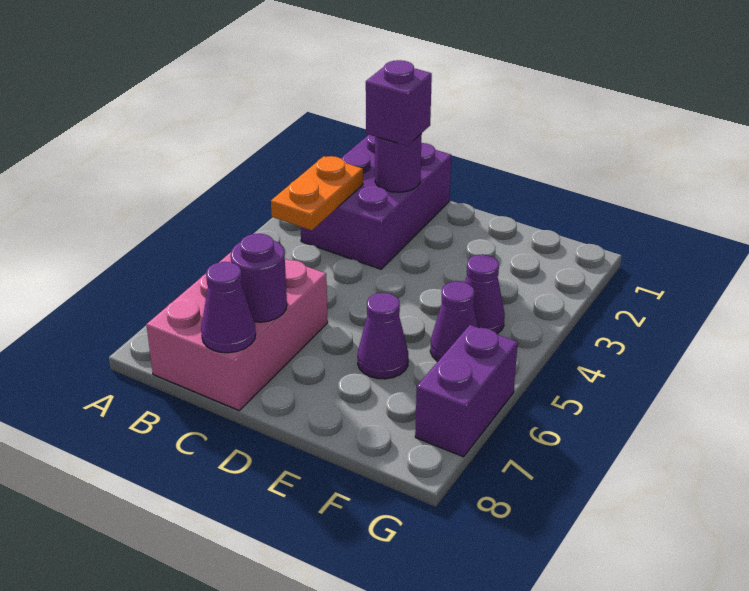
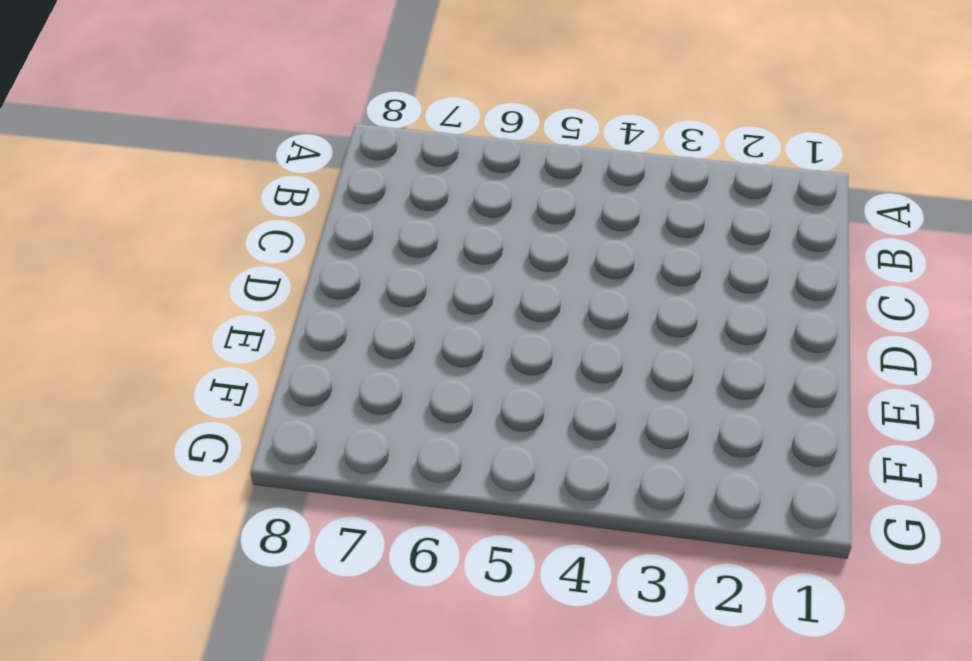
none -> purple 2x3 brick [301,135,451,269]
none -> pink 2x3 brick [146,252,328,410]

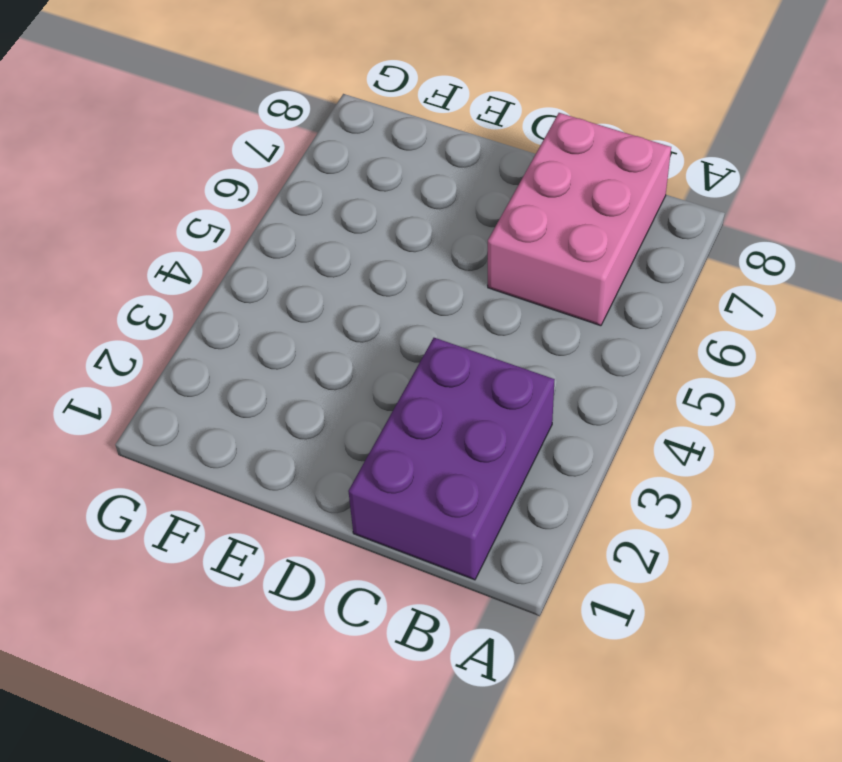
none -> purple 1x1 cone [357,293,408,379]
none -> purple 1x1 cone [465,254,505,334]

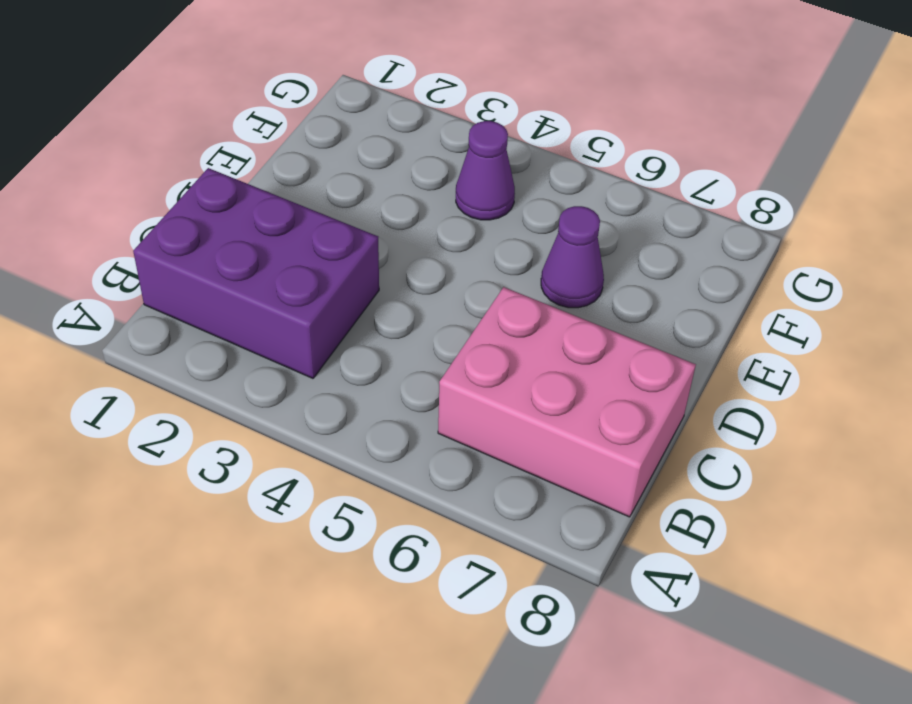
none -> purple 1x1 cone [430,281,478,361]
none -> purple 1x2 brick [415,325,518,457]

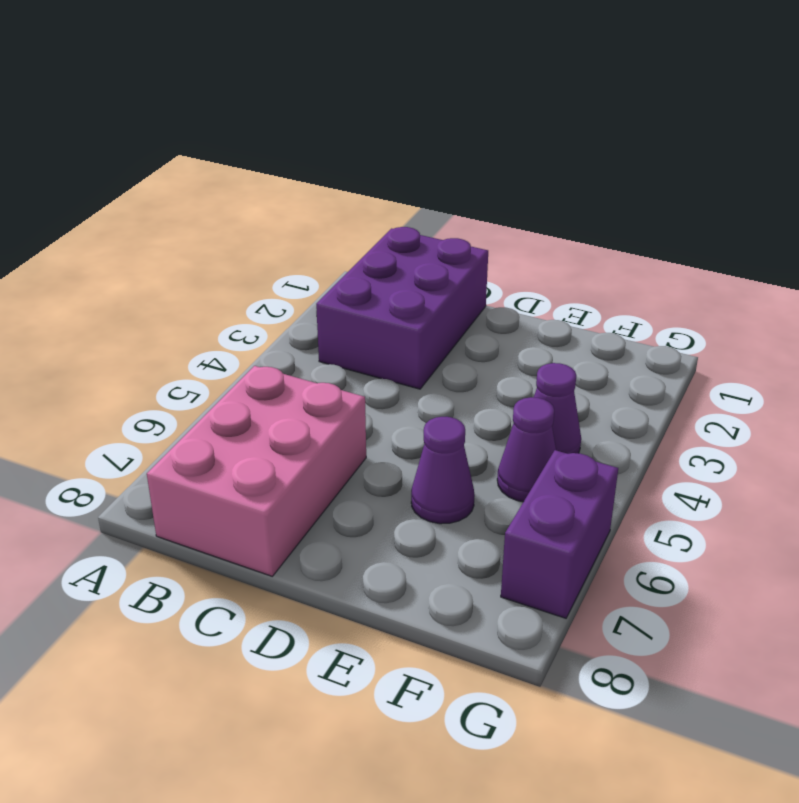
none -> orange 1x2 plate [271,156,363,230]
none -> purple 1x1 round brick [375,133,422,192]

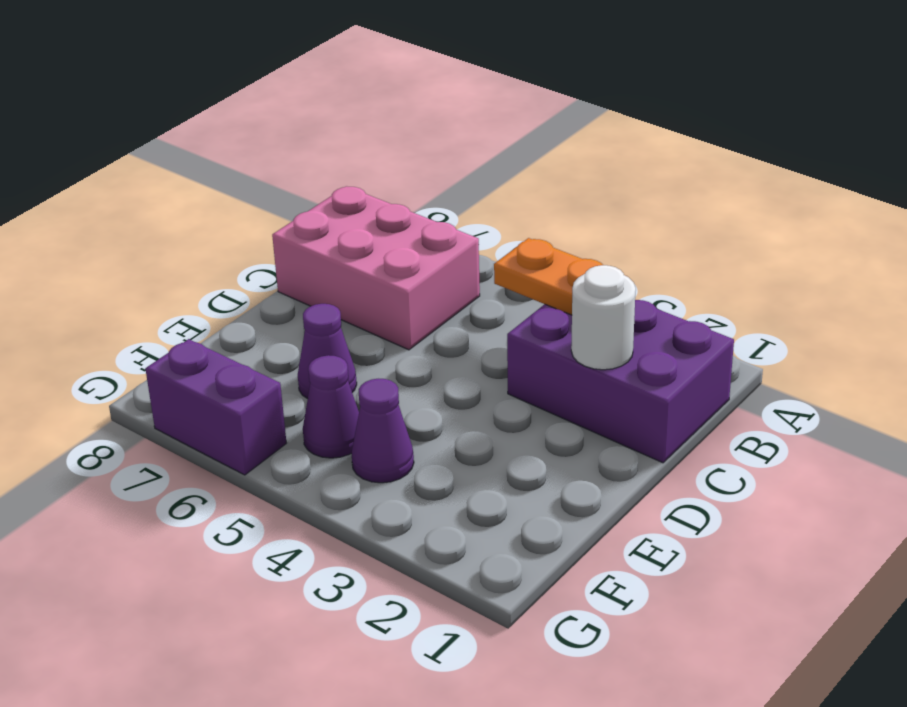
white 1x1 round brick [571,265,636,370] -> purple 1x1 round brick [375,133,422,192]
none -> purple 1x1 round brick [231,234,287,322]
none -> purple 1x1 cone [201,262,256,353]

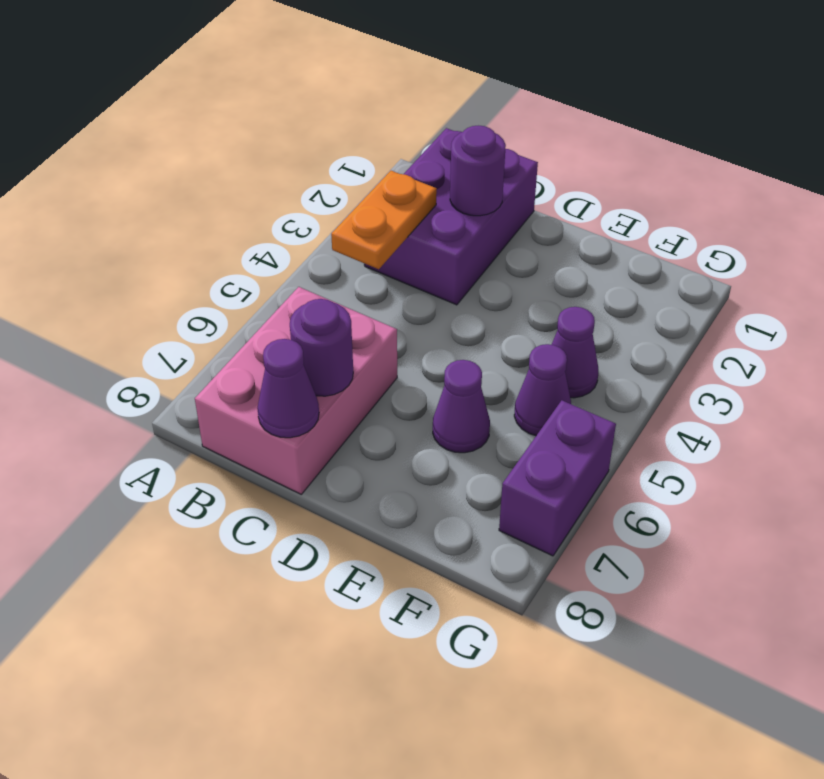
none -> purple 1x1 brick [366,60,432,146]

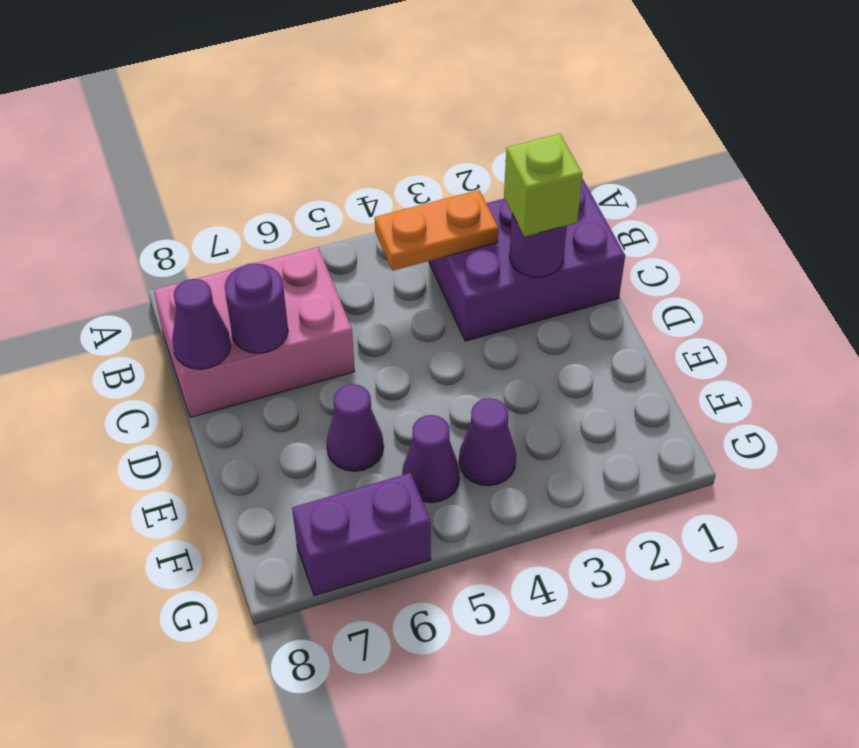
lime 1x1 brick [504,134,582,237] -> purple 1x1 brick [366,60,432,146]

